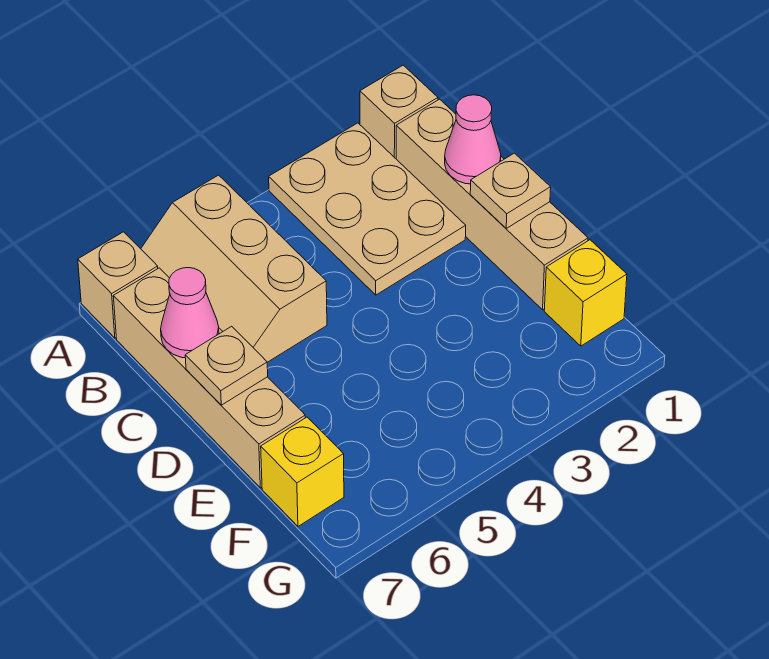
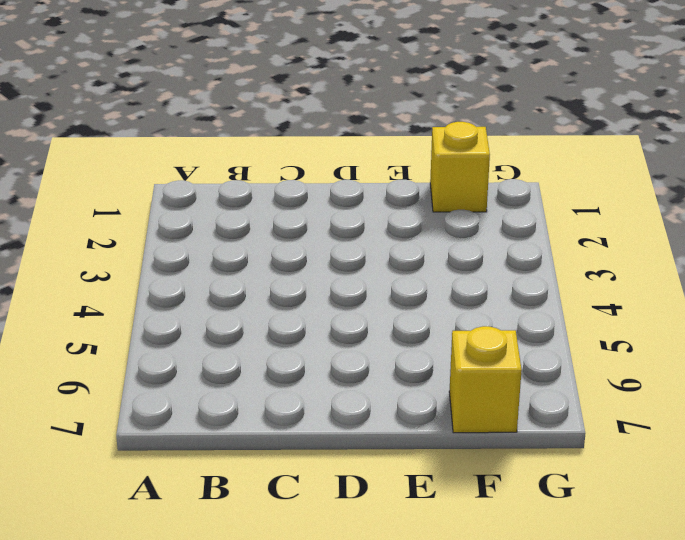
none -> tan 1x1 brick [360,65,438,158]
none -> tan 2x3 plate [269,123,466,295]
none -> tan 2x3 slope [141,175,327,362]

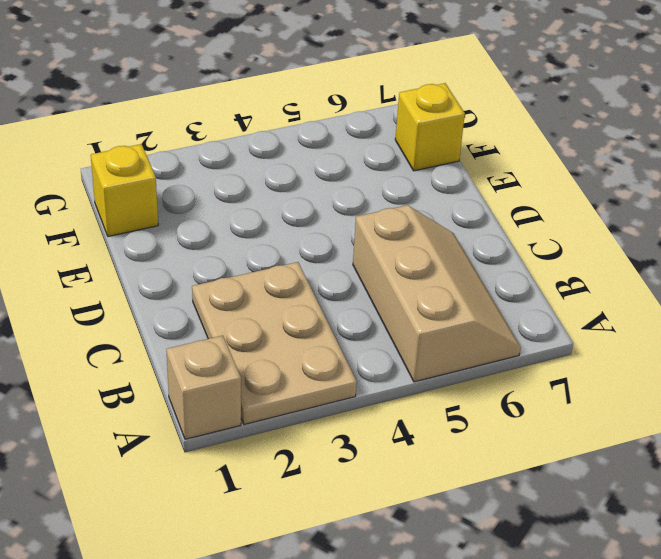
none -> tan 1x1 brick [78,232,158,338]
none -> tan 1x4 brick [396,99,588,310]
none -> tan 1x4 brick [113,268,305,488]

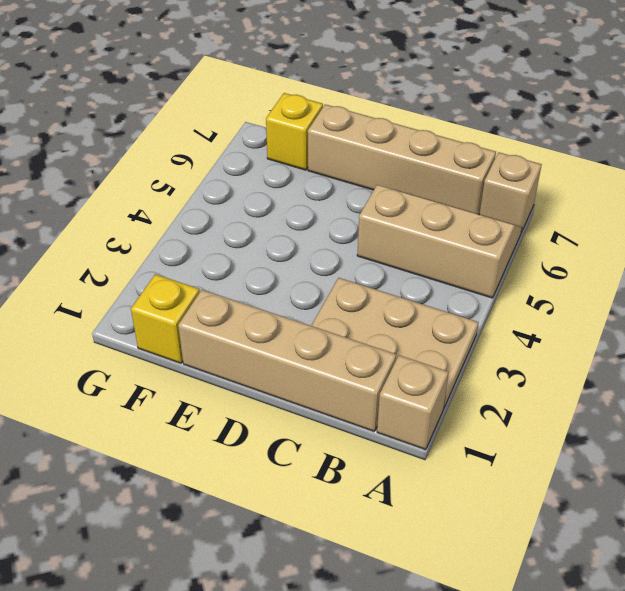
none -> pink 1x1 cone [445,95,501,184]
none -> pink 1x1 cone [161,268,219,358]
none -> tan 1x1 plate [470,153,551,228]

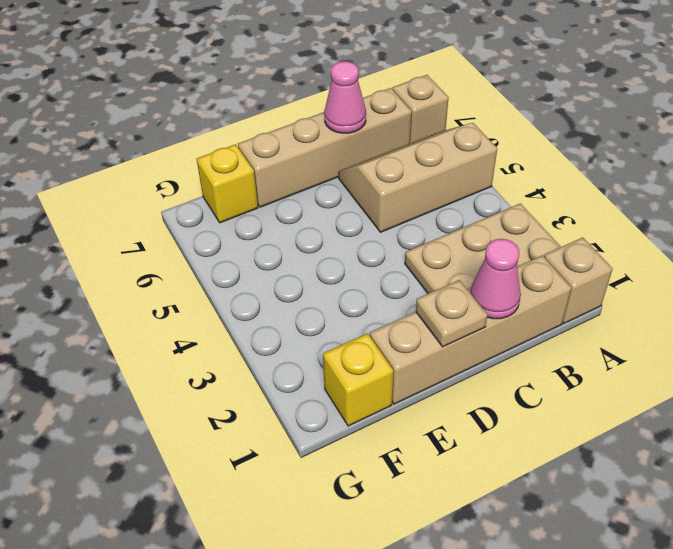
none -> tan 1x1 plate [185,326,268,405]

